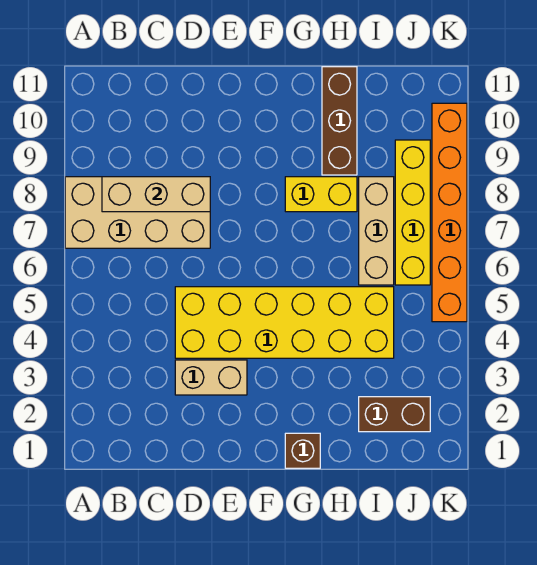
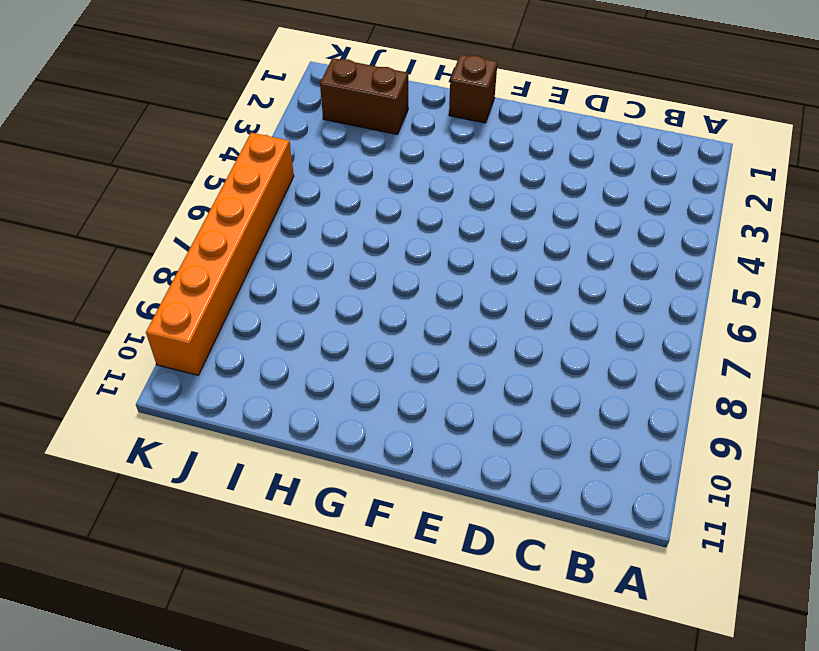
none -> tan 2x4 brick [65,177,210,248]
none -> tan 1x2 brick [175,360,247,395]

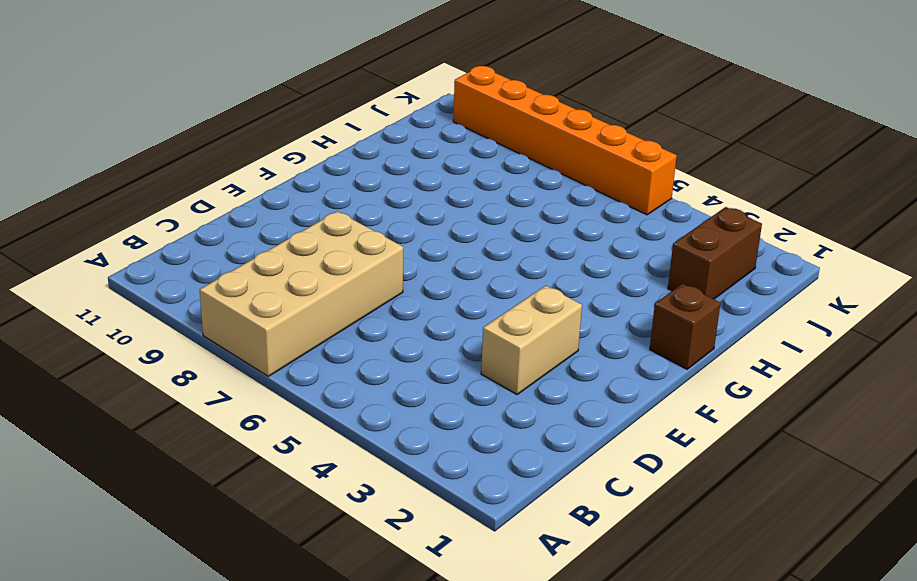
none -> yellow 2x6 brick [175,287,394,358]
none -> yellow 1x2 brick [285,177,357,212]

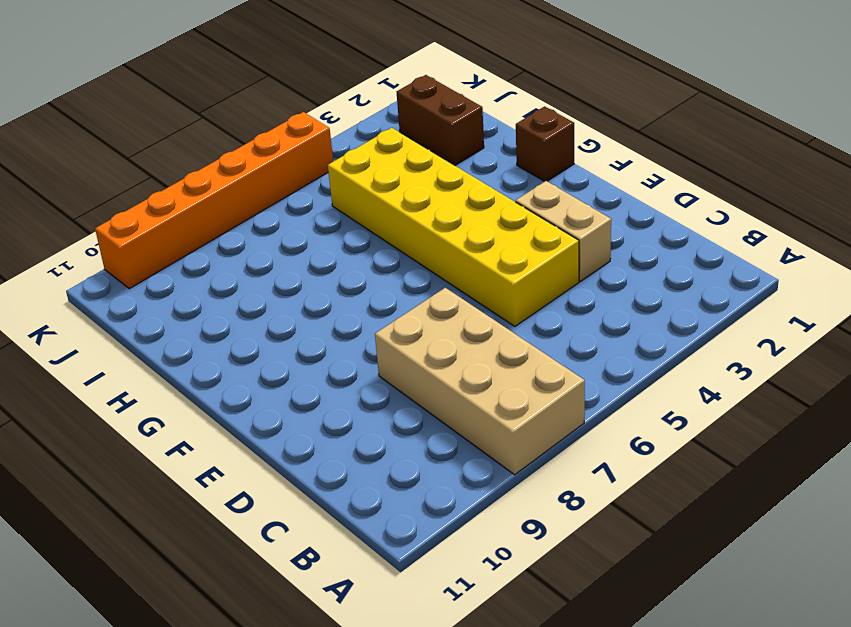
none -> yellow 1x2 brick [285,177,357,212]
none -> brown 1x3 brick [322,67,357,175]

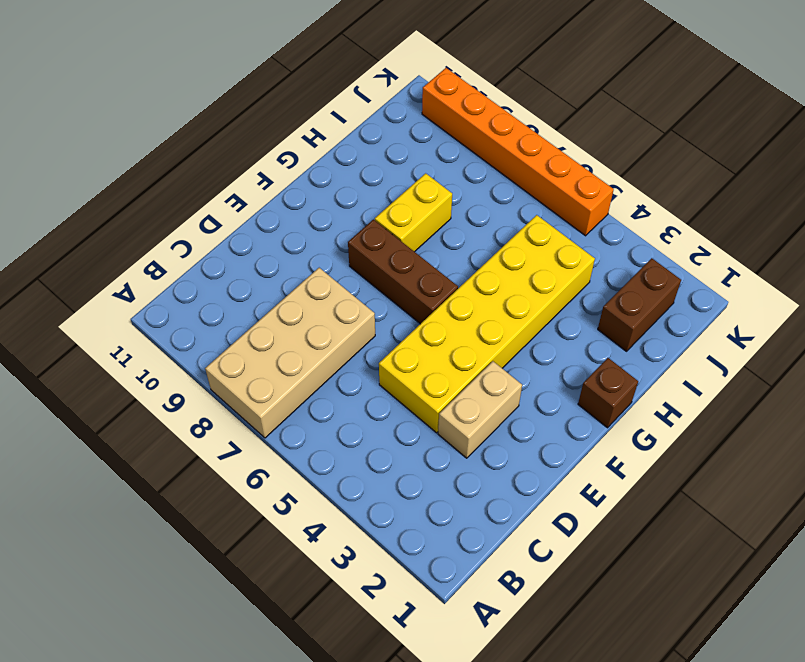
brown 1x3 brick [348,220,458,324] -> brown 1x3 brick moved to [322,67,357,175]
none -> tan 1x3 brick [359,177,394,285]
none -> yellow 1x4 brick [395,140,430,285]

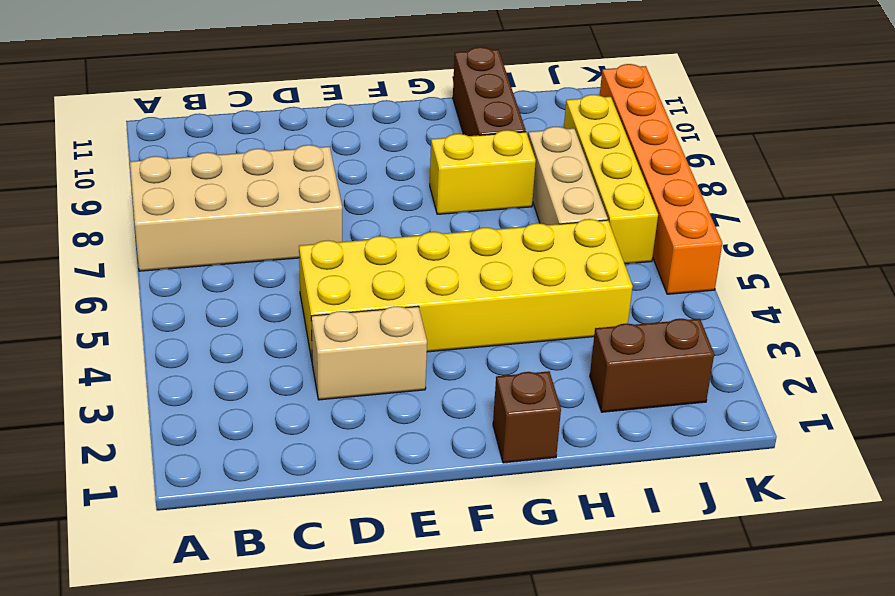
none -> tan 1x3 brick [102,177,210,212]

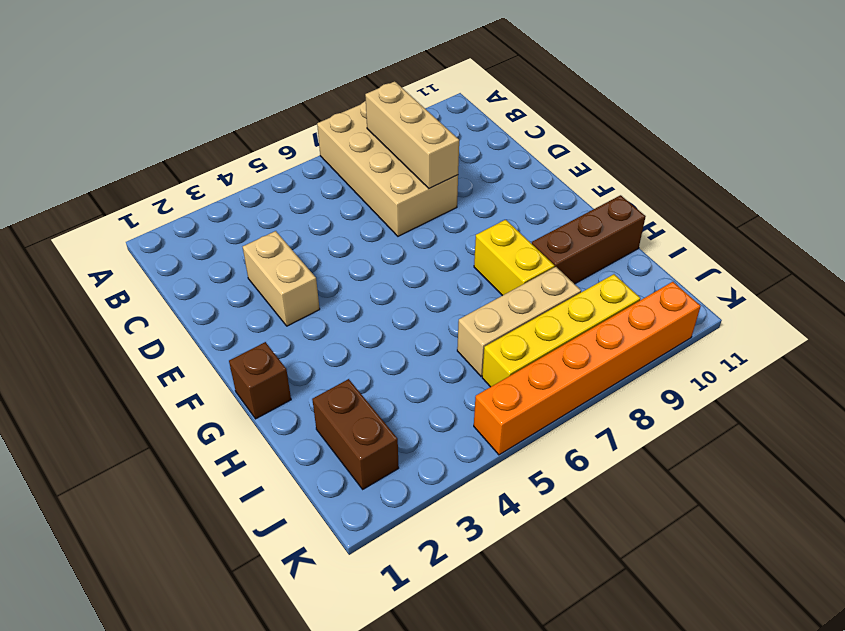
none -> yellow 2x6 brick [175,287,394,358]

